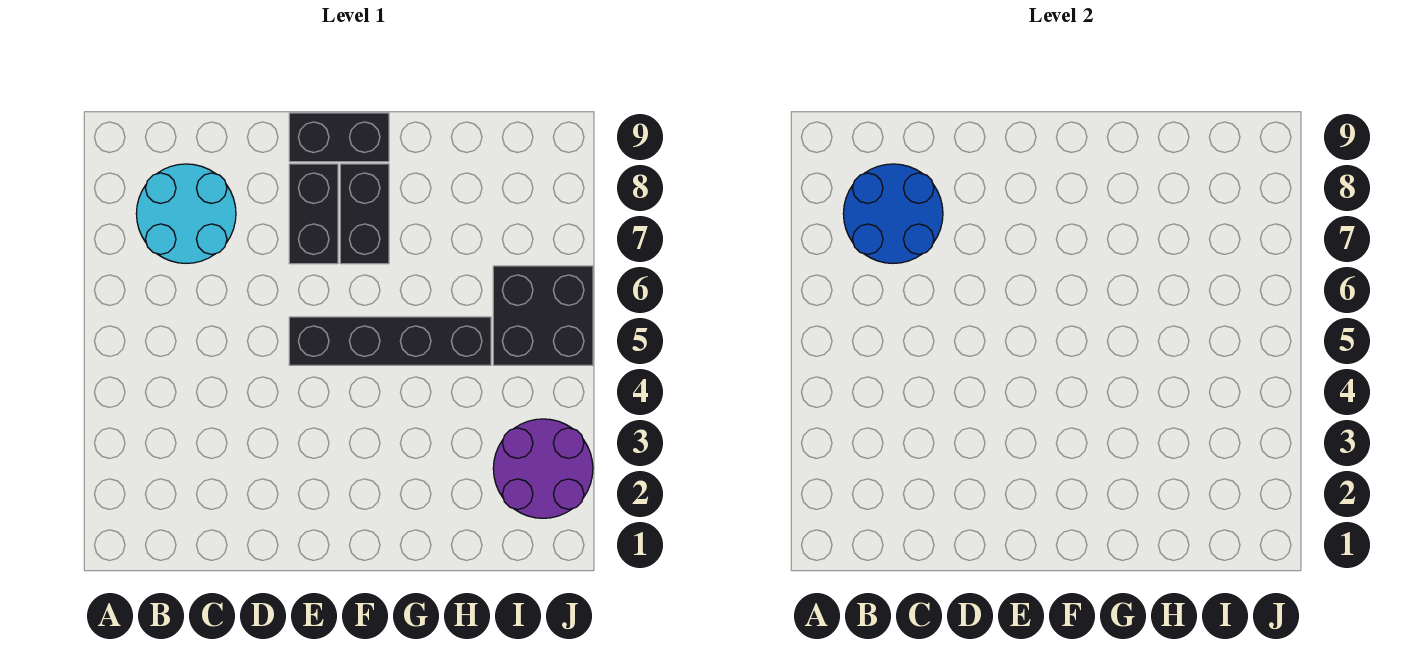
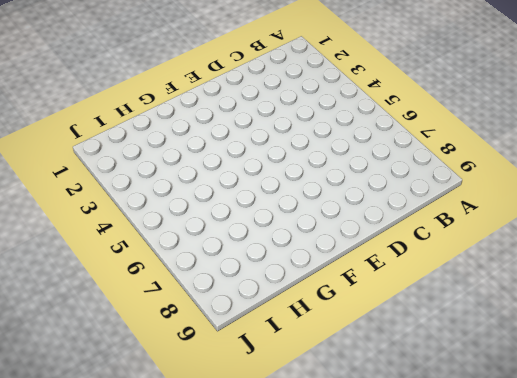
none -> cyan 2x2 round brick [136,164,236,263]
none -> black 1x4 brick [289,317,491,365]

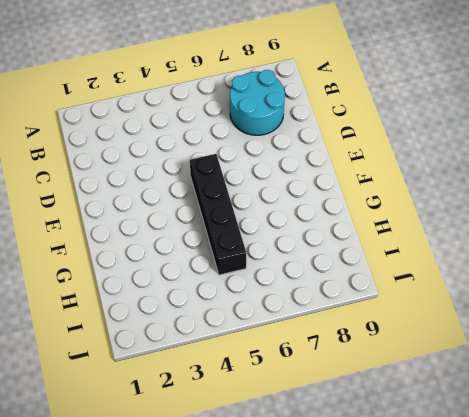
none -> black 1x2 brick [289,164,338,264]
none -> black 1x2 brick [289,113,389,162]

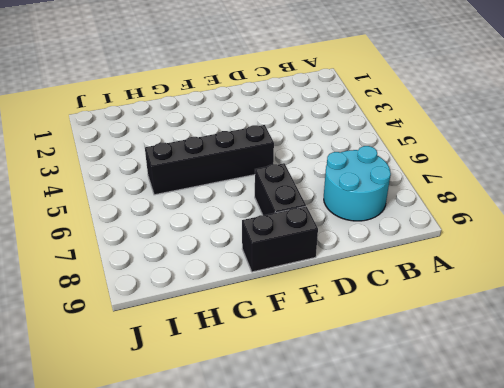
none -> black 1x2 brick [340,164,389,264]
none -> purple 2x2 round brick [493,419,593,518]

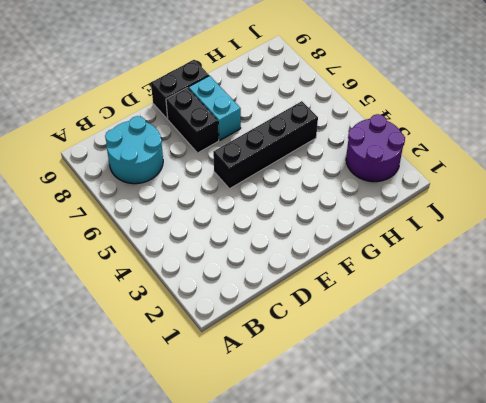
cyan 1x2 brick [189,76,241,140] -> black 1x2 brick [340,164,389,264]
none -> black 2x2 brick [493,266,593,365]
none -> blue 2x2 round brick [843,164,943,263]

